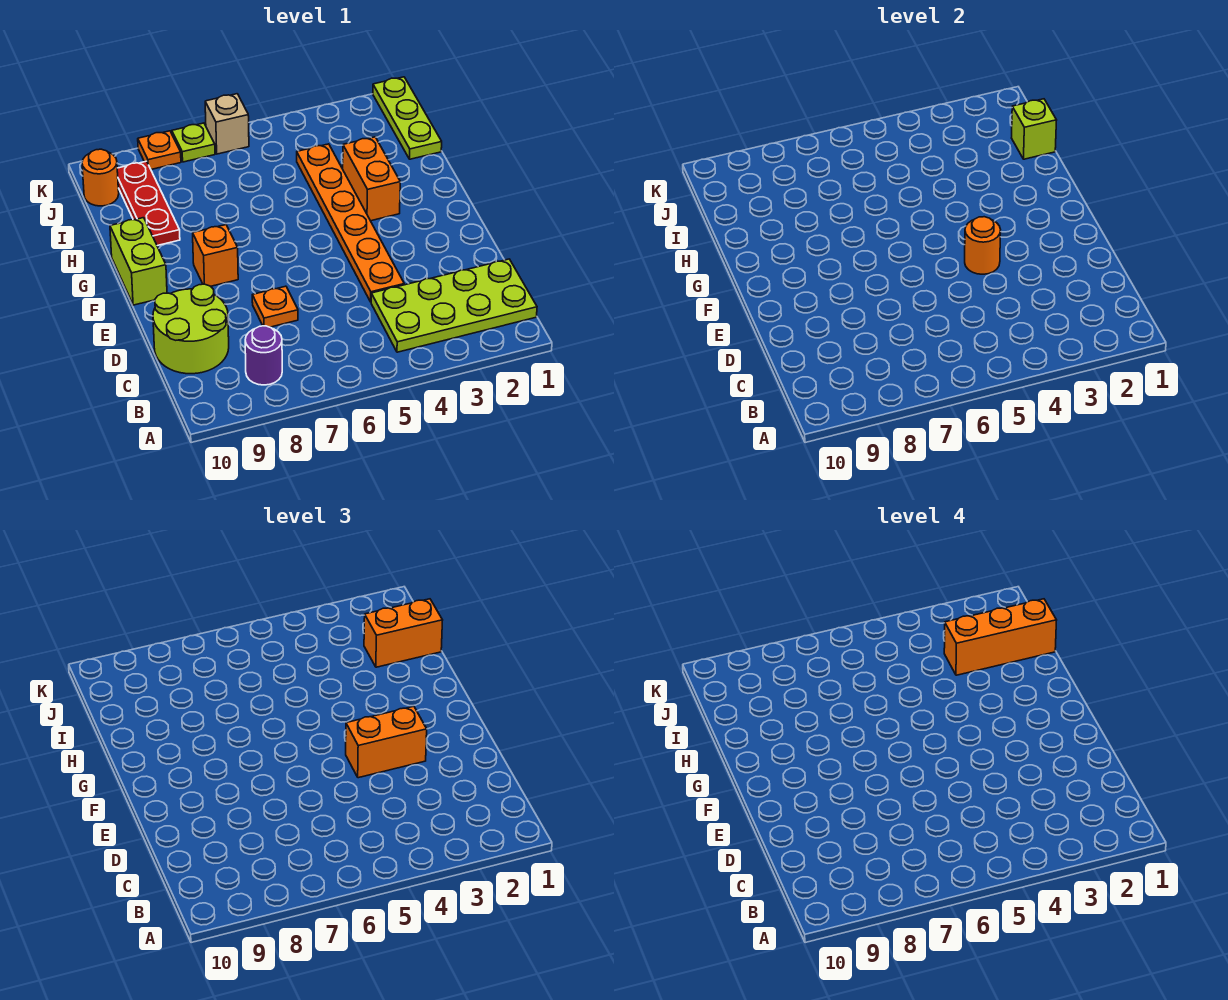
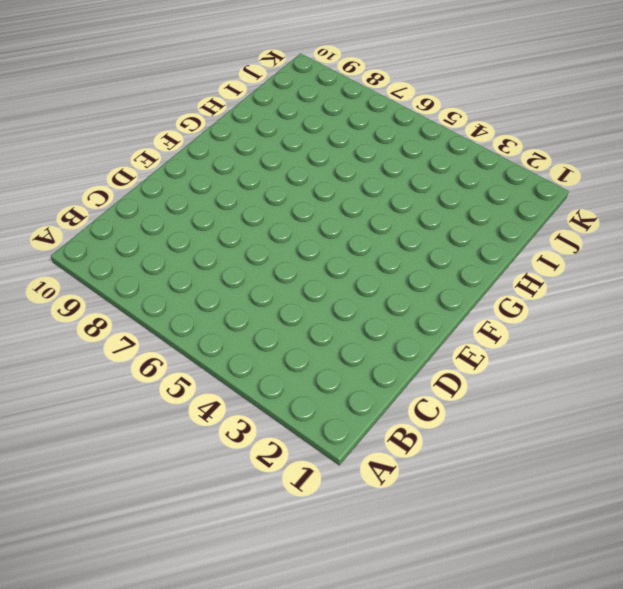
none -> lime 2x4 plate [371,259,537,352]
none -> purple 1x1 round brick [245,326,282,385]
none -> lime 2x2 round brick [153,284,229,374]

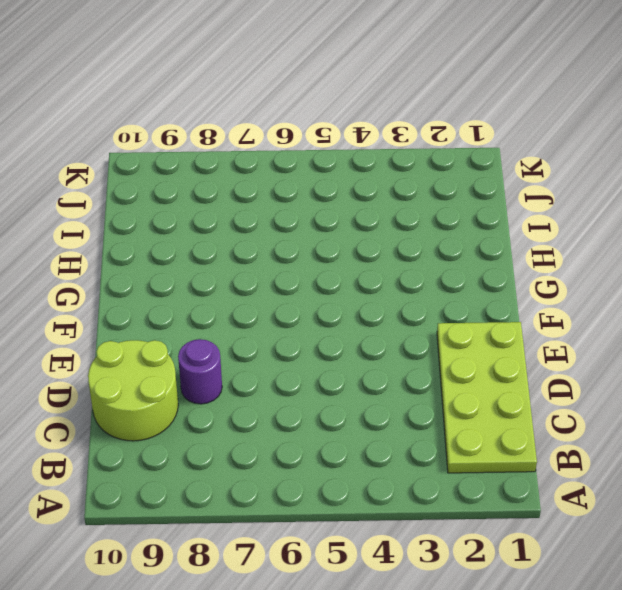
lime 2x4 plate [437,322,537,473] -> lime 2x4 plate turned to [371,259,537,352]
purple 1x1 round brick [178,339,222,404] -> purple 1x1 round brick moved to [245,326,282,385]
none -> orange 1x6 plate [297,144,404,302]
none -> orange 1x1 plate [252,286,298,327]
none -> orange 1x1 brick [193,225,238,286]

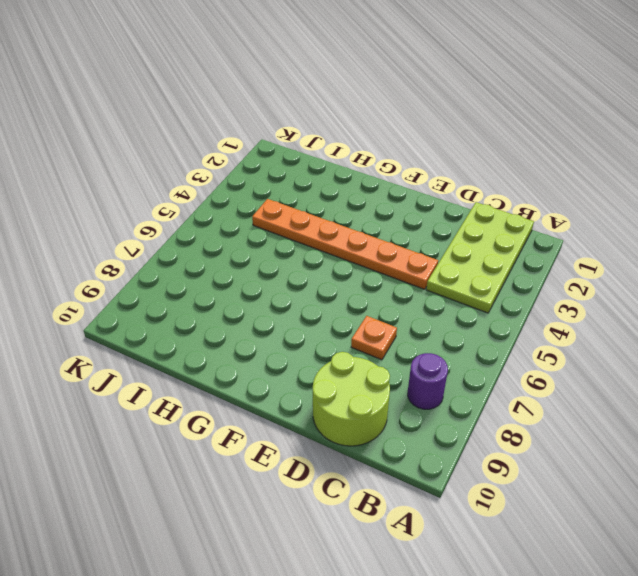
none -> orange 1x1 brick [193,225,238,286]
none -> lime 1x2 brick [110,218,167,305]
none -> orange 1x2 brick [343,137,400,221]

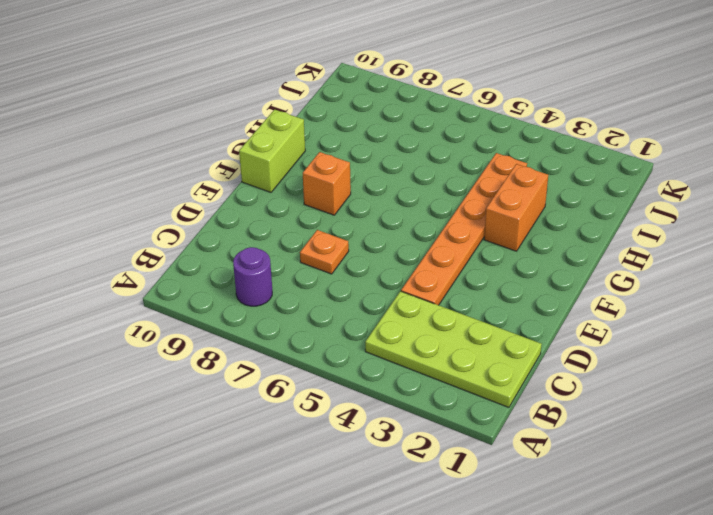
none -> lime 2x2 round brick [153,284,229,374]
none -> red 1x3 plate [117,161,180,246]
none -> lime 1x3 plate [373,77,442,159]

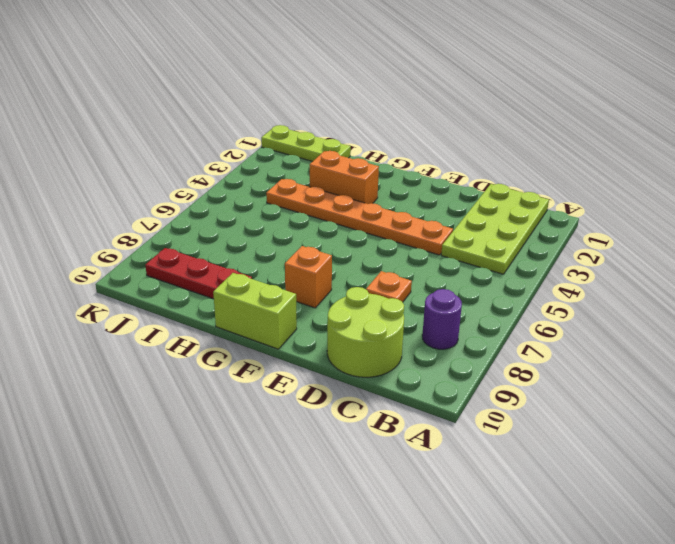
none -> orange 1x1 round brick [82,149,119,206]
none -> tan 1x1 brick [205,94,249,154]
none -> lime 1x1 plate [172,123,215,162]

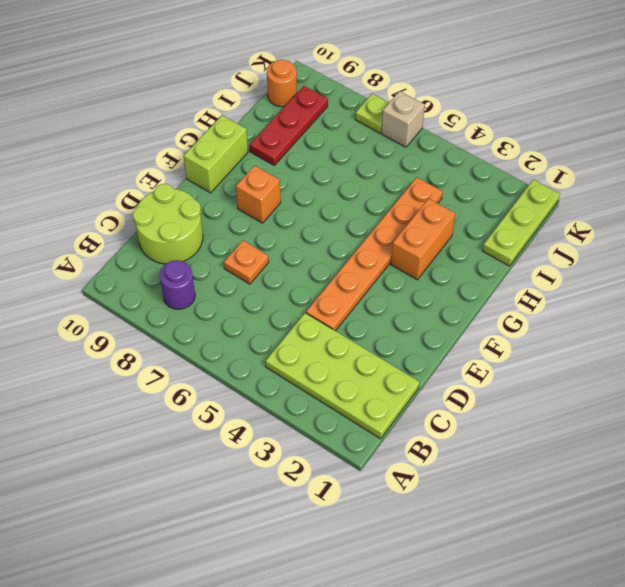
none -> orange 1x1 plate [138,131,181,169]
none -> orange 1x1 round brick [965,217,1001,274]
none -> lime 1x1 brick [1012,99,1057,159]

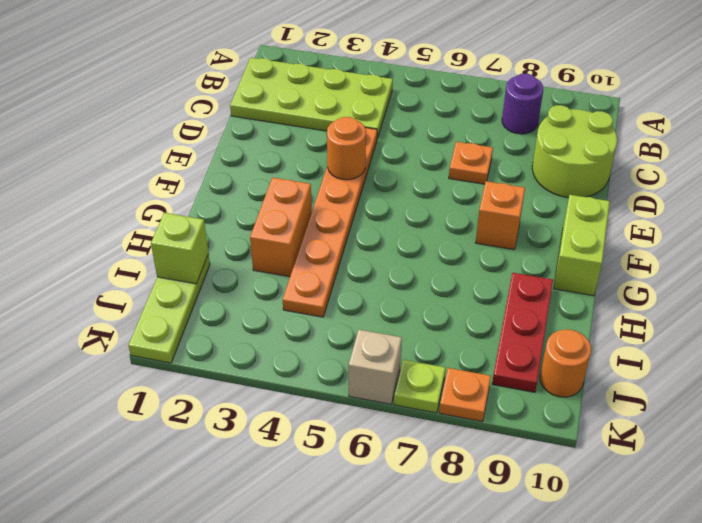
none -> orange 1x2 brick [346,706,427,778]
none -> orange 1x2 brick [364,599,443,667]
none -> orange 1x3 brick [944,599,1057,675]

